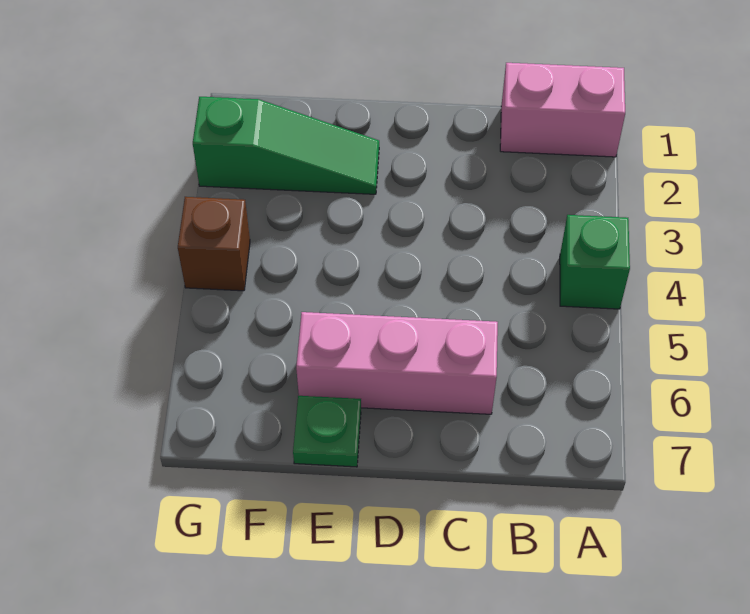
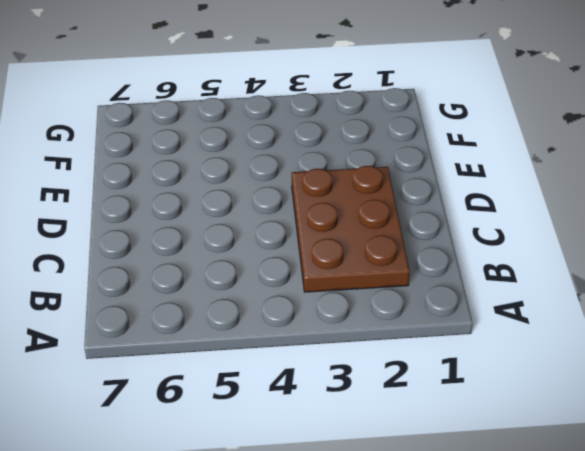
brown 2x3 plate [292,166,410,292] -> none
none -> pink 1x2 brick [500,63,625,157]
none -> green 1x1 brick [560,215,630,309]

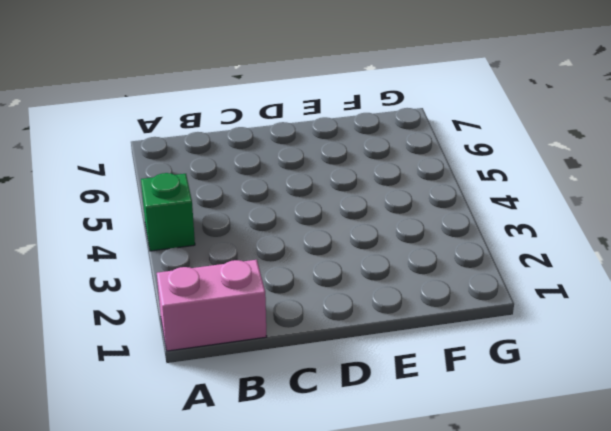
none -> pink 1x3 brick [296,312,498,414]
none -> green 1x3 slope [193,97,379,194]

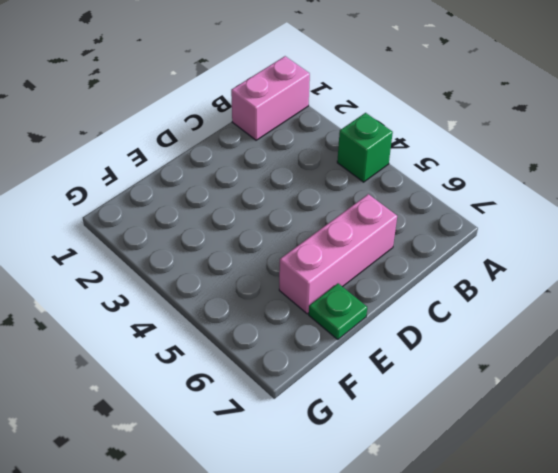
none -> green 1x3 slope [193,97,379,194]
none -> brown 1x1 brick [178,197,250,291]

